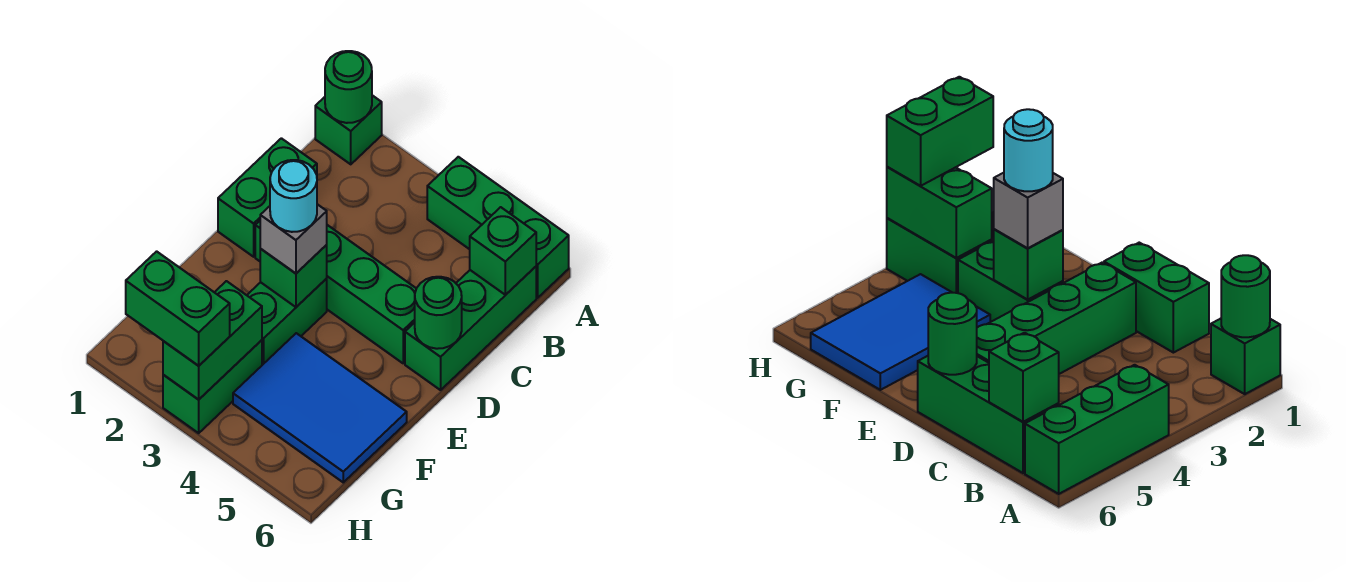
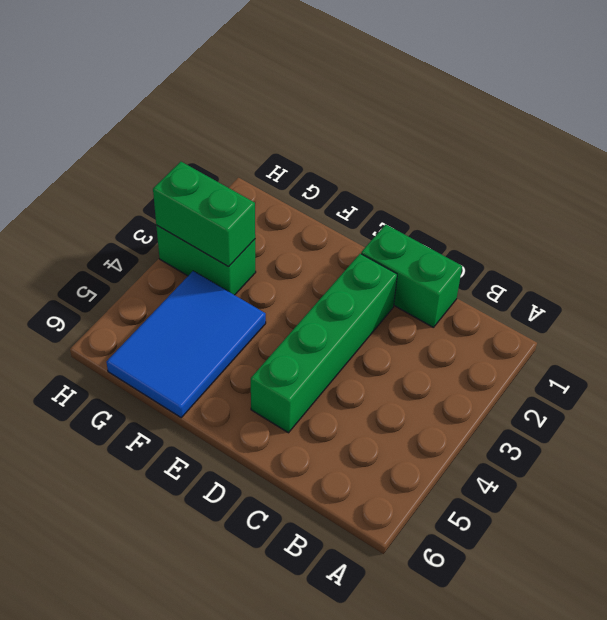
none -> green 1x1 brick [315,95,382,164]
none -> green 1x3 brick [427,157,569,298]
none -> green 1x3 brick [405,267,536,390]

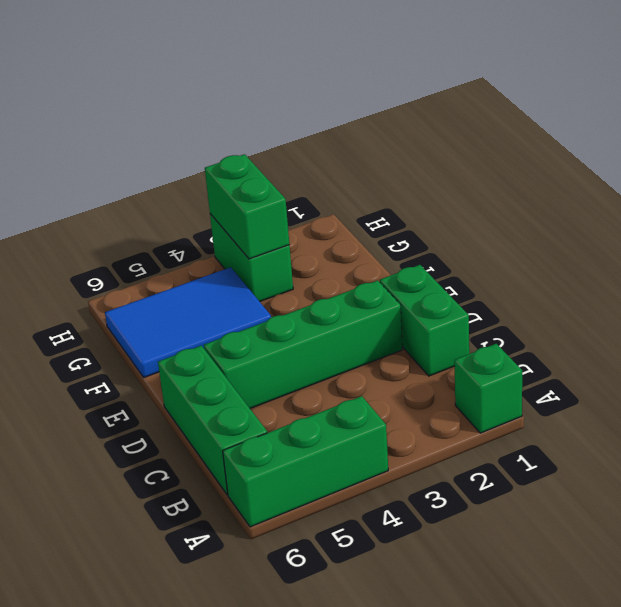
none -> green 1x2 brick [247,279,327,365]
none -> green 1x1 round brick [325,51,372,123]
none -> green 1x1 brick [470,207,536,295]

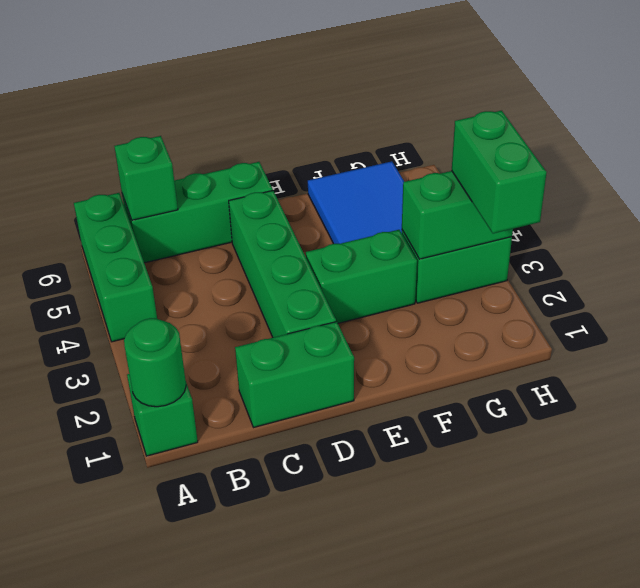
none -> green 1x1 round brick [415,277,462,349]
none -> green 1x1 brick [260,245,327,307]
none -> grey 1x1 brick [260,204,327,273]

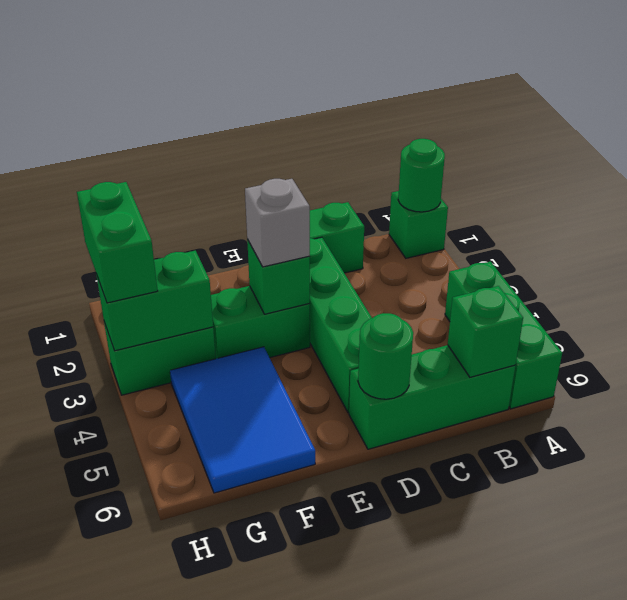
none -> cyan 1x1 round brick [270,160,317,232]

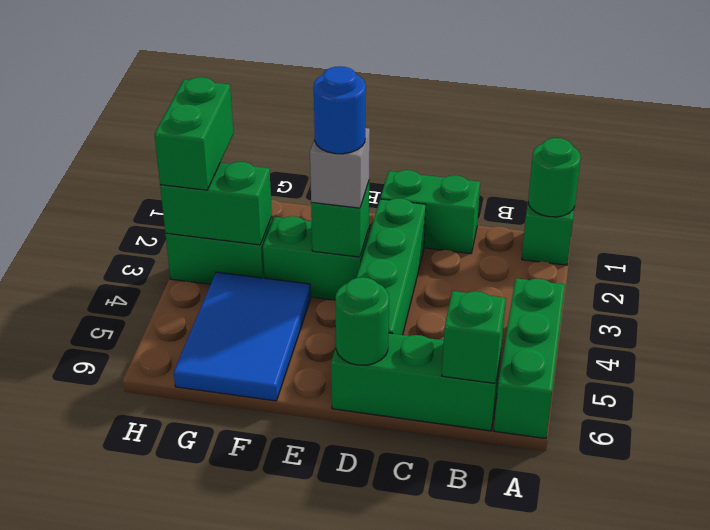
blue 1x1 round brick [314,66,366,154] -> cyan 1x1 round brick [270,160,317,232]

